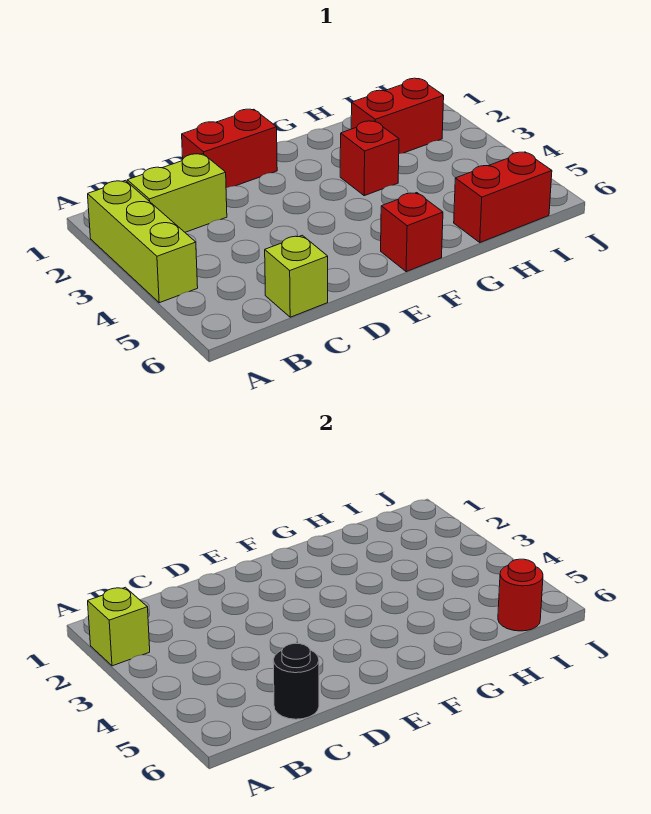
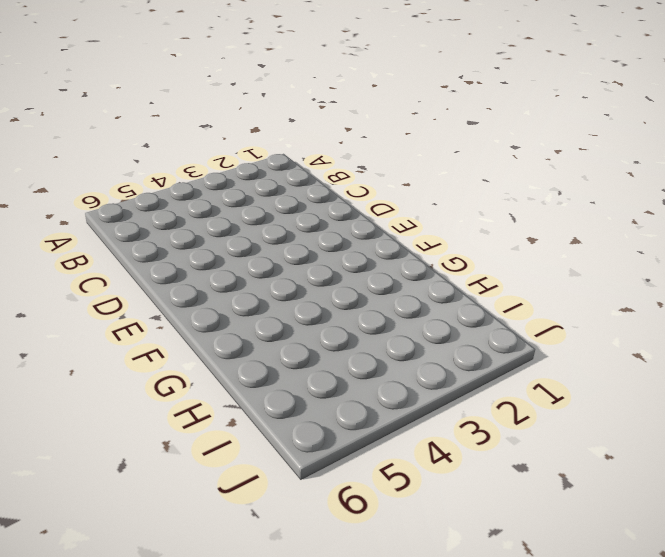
none -> lime 1x3 brick [88,180,198,303]
none -> lime 1x2 brick [127,154,227,232]

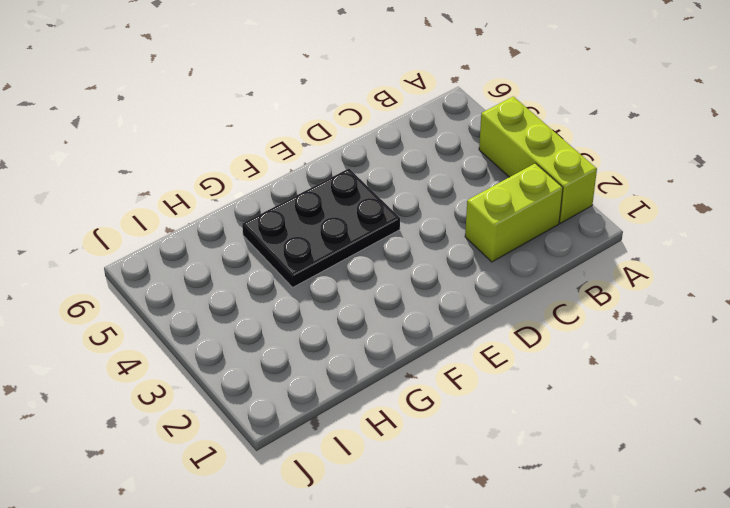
black 2x3 plate [242,169,400,287] -> none
none -> lime 1x1 brick [265,235,328,317]
none -> red 1x2 brick [182,109,277,188]

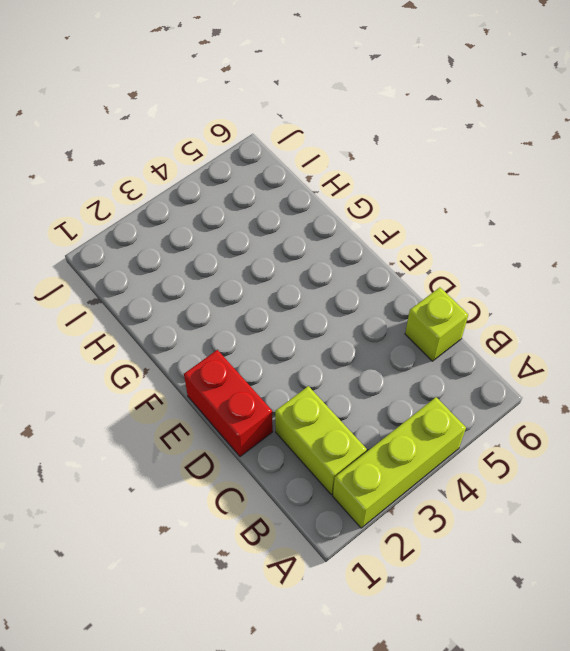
none -> red 1x1 brick [381,193,443,272]
none -> red 1x1 brick [340,121,399,196]

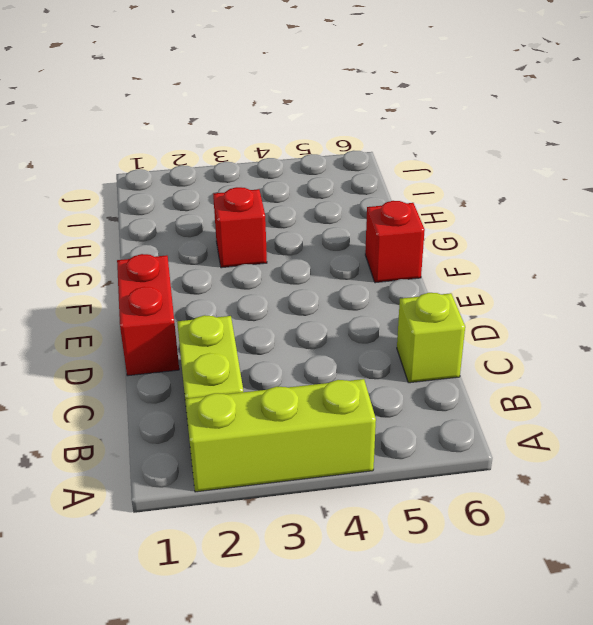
none -> red 1x2 brick [351,78,444,154]
none -> red 1x2 brick [454,152,552,242]

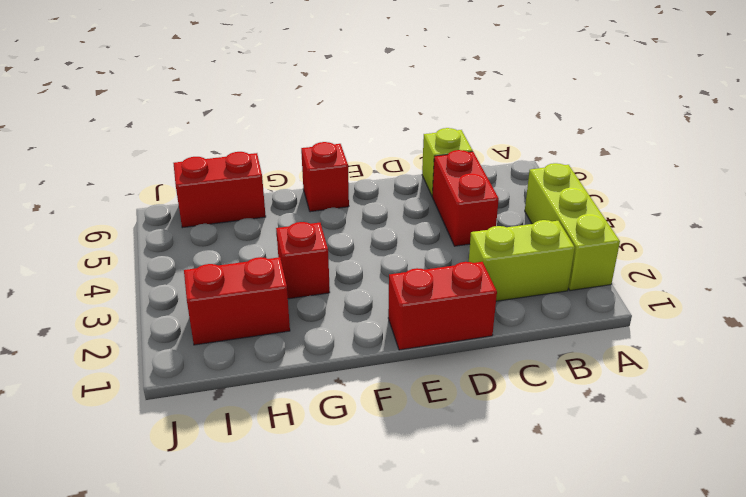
red 1x2 brick [432,150,499,246] -> none
none -> lime 1x1 brick [88,587,150,666]
none -> black 1x1 round brick [273,643,319,719]

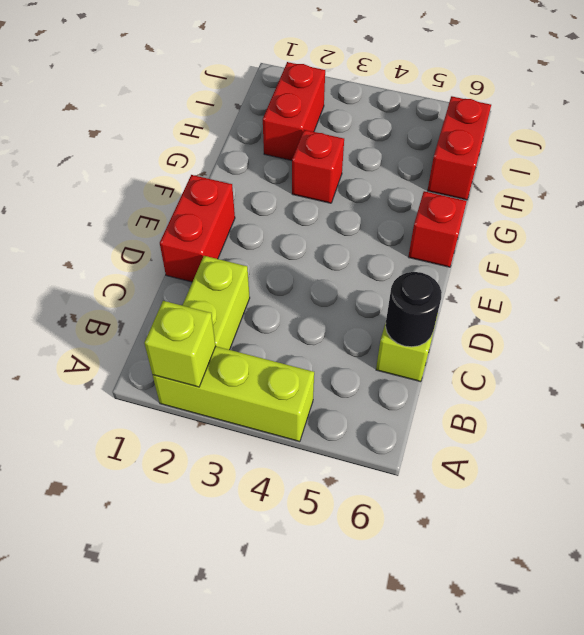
none -> red 1x1 round brick [498,559,543,631]

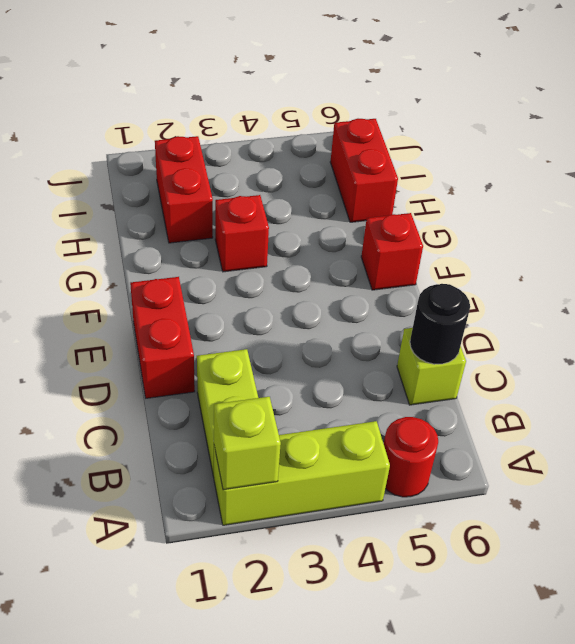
red 1x1 round brick [384,417,438,497] -> red 1x1 round brick moved to [498,559,543,631]

